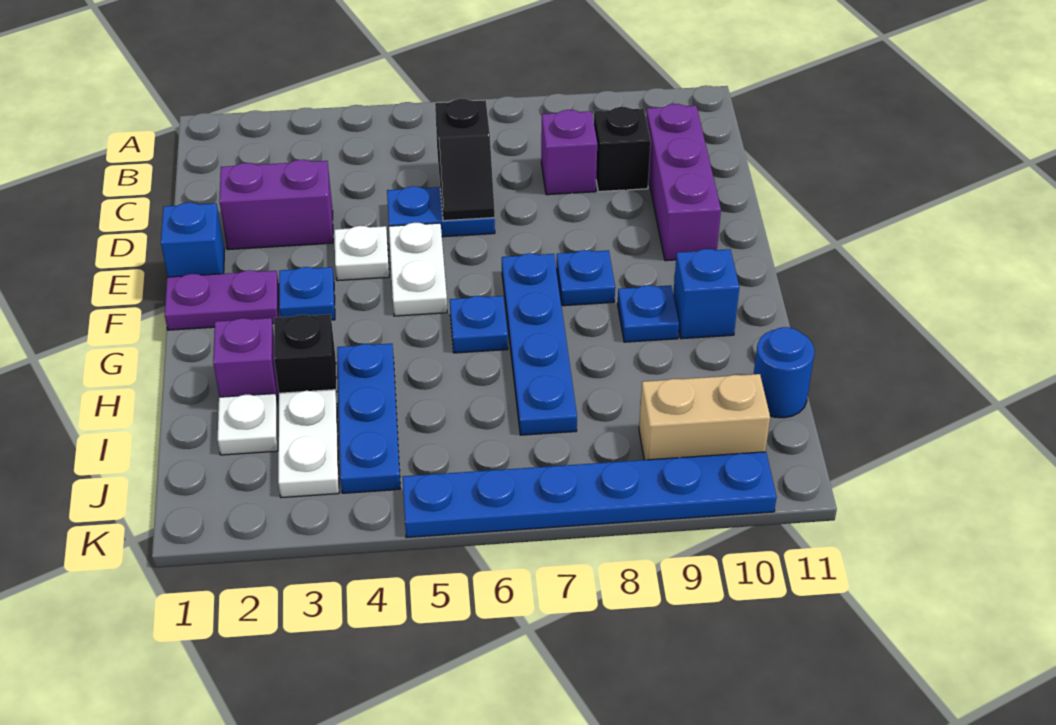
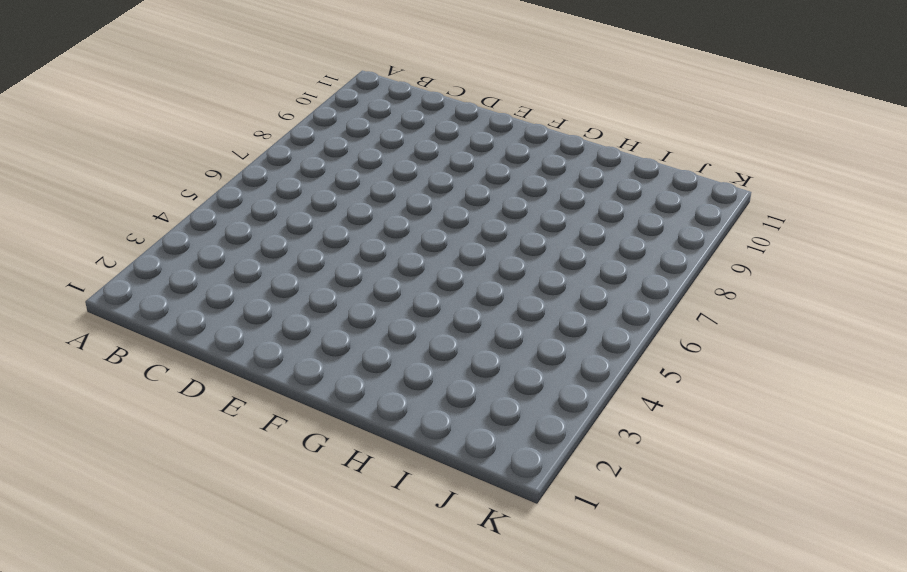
none -> purple 1x1 brick [541,110,597,195]
none -> black 1x1 brick [594,107,651,192]
none -> purple 1x3 brick [646,104,721,261]

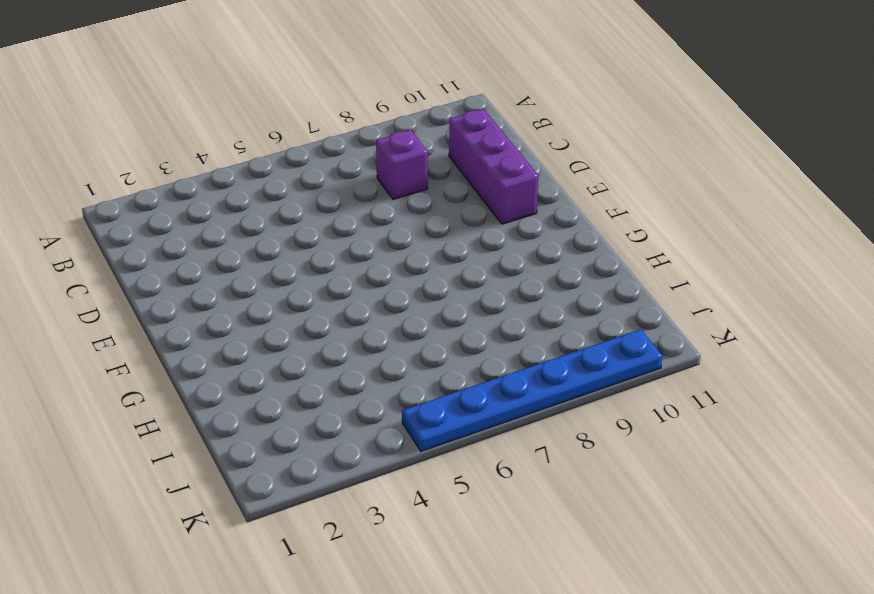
none -> black 1x1 brick [594,107,651,192]
none -> purple 1x2 brick [219,160,333,250]
none -> blue 1x2 plate [387,186,495,237]

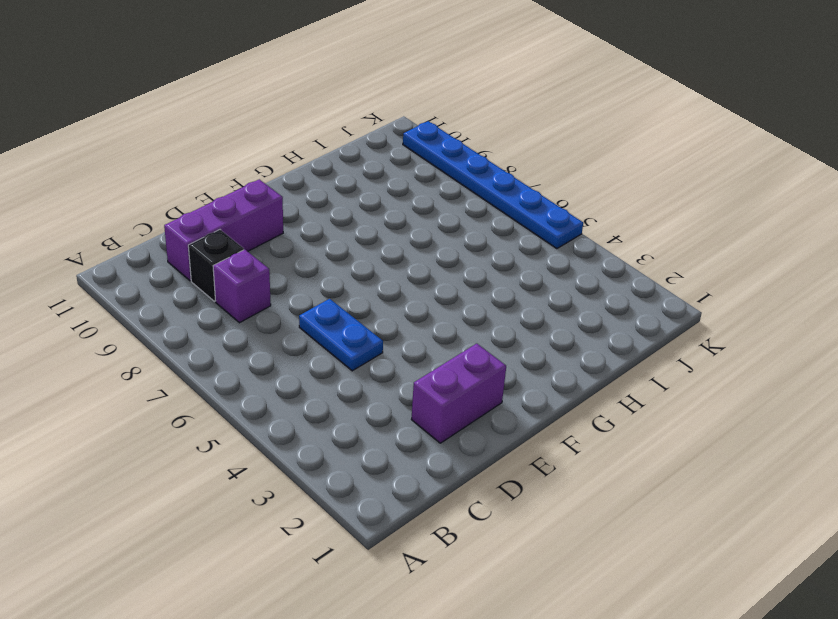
purple 1x2 brick [411,344,506,443] -> purple 1x2 brick turned to [219,160,333,250]
none -> blue 1x1 brick [161,203,224,277]
none -> white 1x1 plate [334,226,389,281]
none -> white 1x2 plate [389,223,447,316]

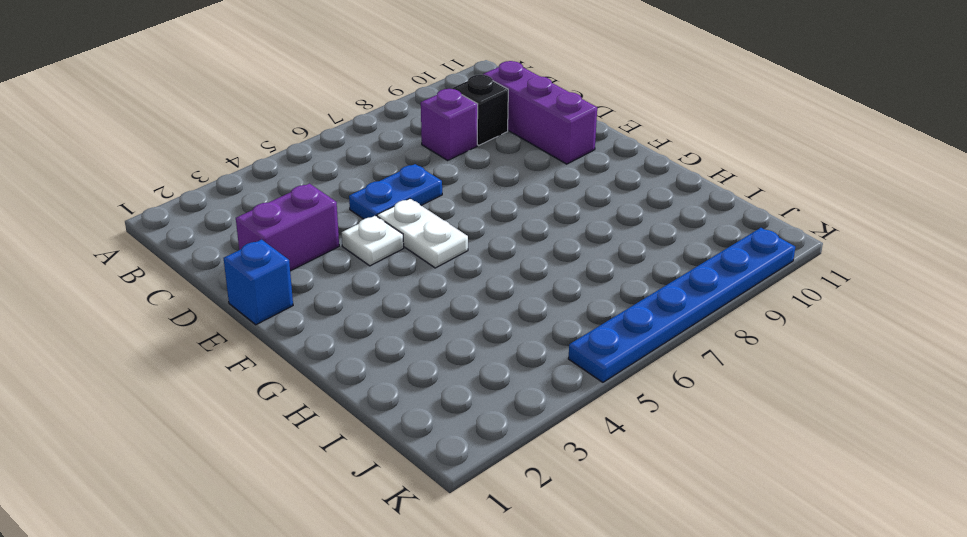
none -> purple 1x2 plate [165,270,279,330]
none -> blue 1x1 plate [279,267,335,320]
none -> blue 1x4 plate [502,253,577,435]

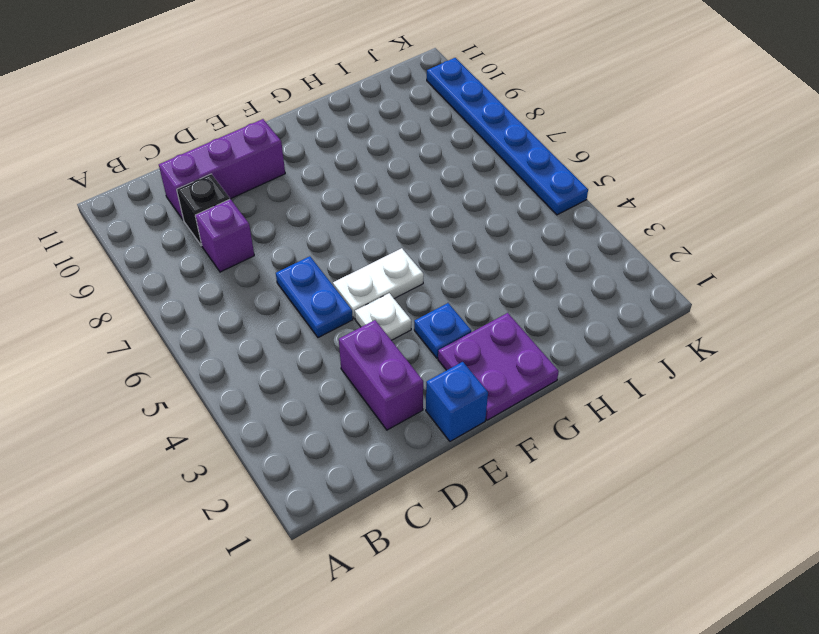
purple 2x2 plate [438,313,559,420] -> purple 1x2 plate [165,270,279,330]
none -> blue 1x4 plate [502,253,577,435]
none -> blue 1x1 plate [556,250,615,306]
none -> blue 1x1 plate [450,296,508,353]

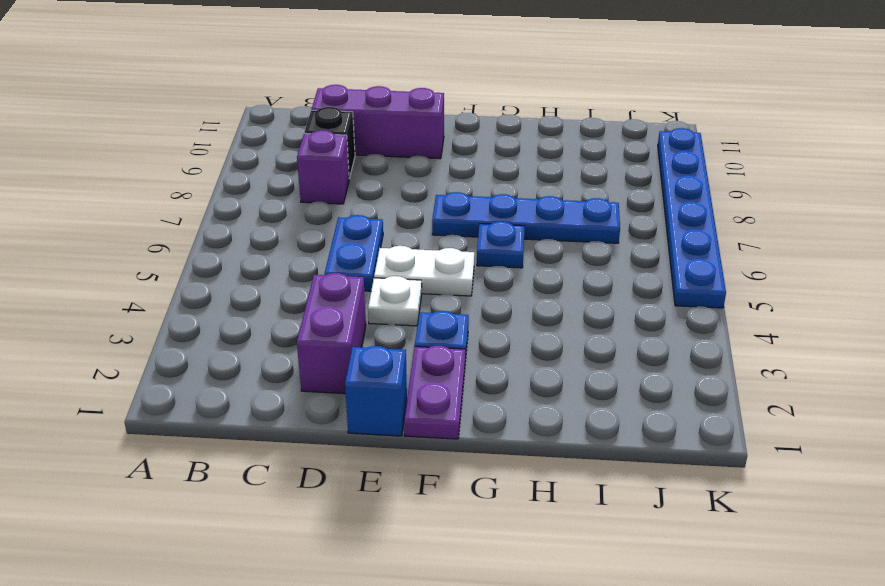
none -> blue 1x1 plate [556,250,615,306]
none -> blue 1x1 plate [618,285,679,342]
none -> blue 1x1 brick [673,249,739,339]

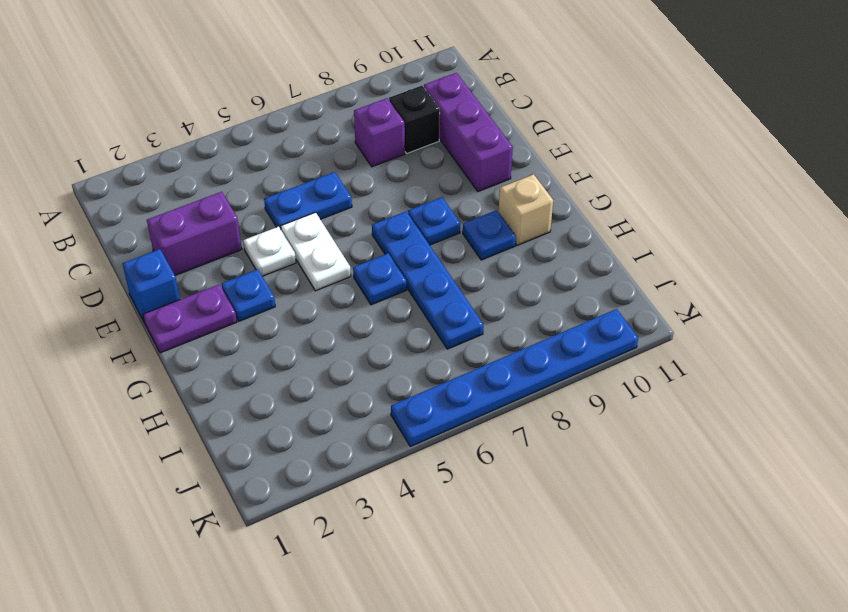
tan 1x1 brick [498,174,553,245] -> blue 1x1 brick [673,249,739,339]
none -> purple 1x1 brick [213,318,278,404]
none -> black 1x1 brick [274,314,337,399]
none -> blue 1x3 plate [337,343,400,493]

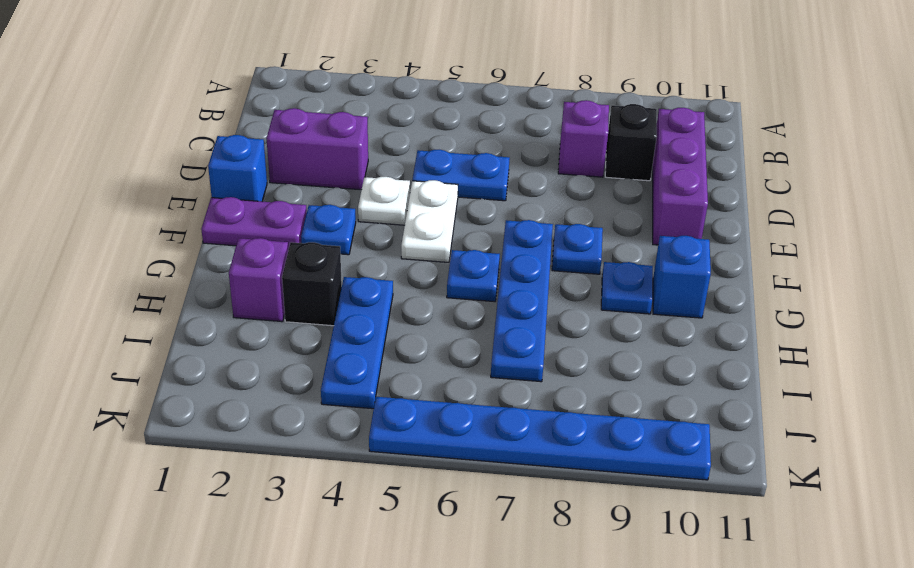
none -> white 1x1 plate [218,394,278,455]
none -> white 1x2 plate [278,390,339,498]
none -> blue 1x1 round brick [754,327,814,418]

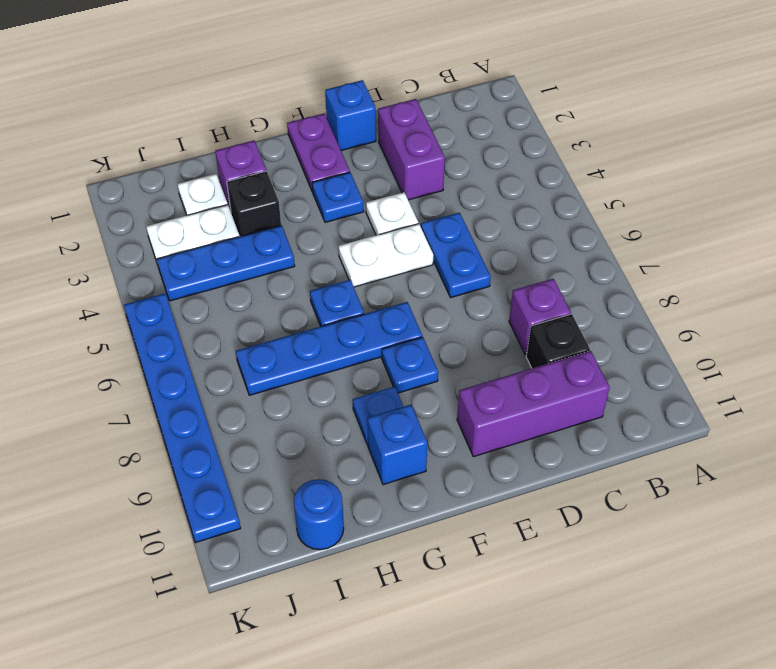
none -> tan 1x2 brick [639,374,770,460]
none -> black 1x2 slope [435,99,495,221]

